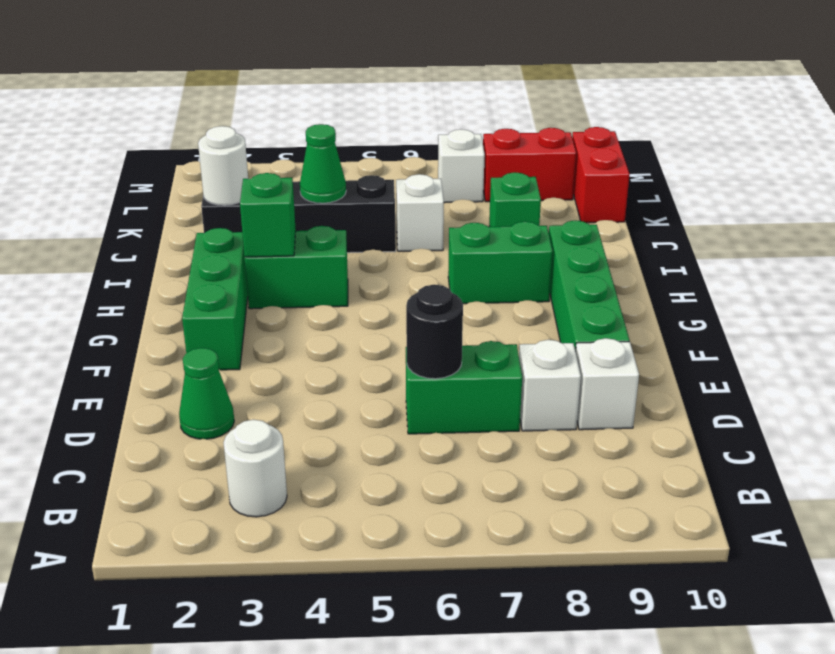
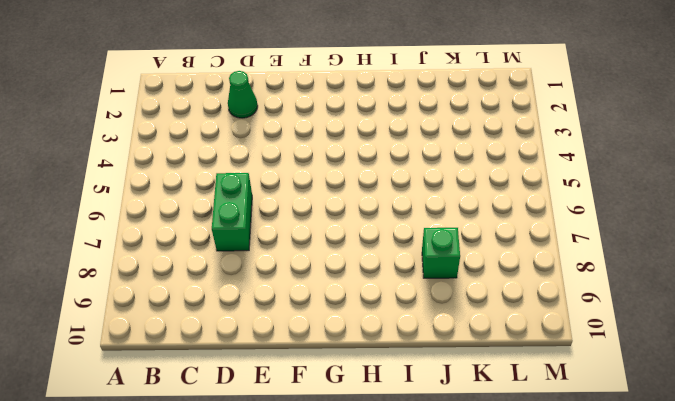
none -> white 1x1 round brick [223,420,287,517]
none -> white 1x1 brick [519,340,581,431]
none -> white 1x1 brick [575,338,639,430]

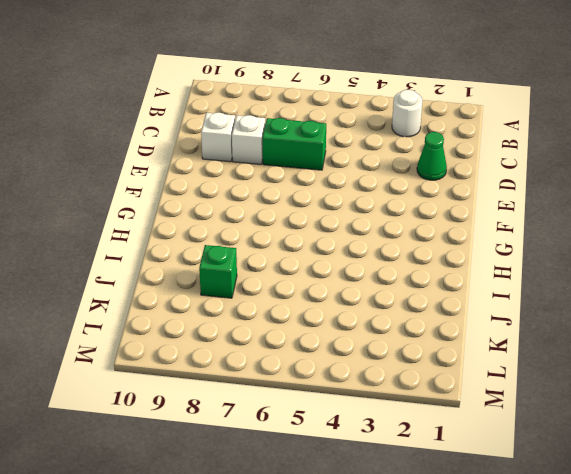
none -> green 1x4 brick [549,220,629,351]
none -> green 1x3 brick [182,228,248,370]
none -> green 1x2 brick [245,226,348,309]

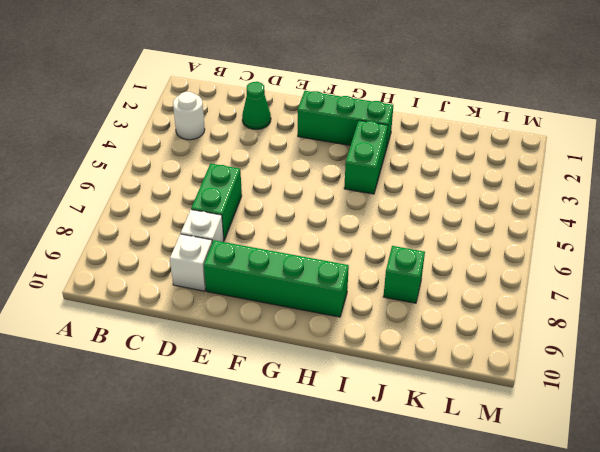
none -> green 1x2 brick [448,222,553,304]
none -> black 1x4 brick [201,175,396,253]
none -> white 1x1 brick [396,174,444,251]

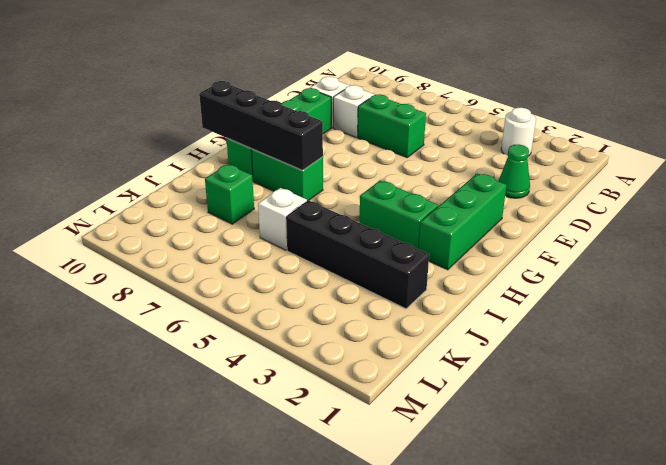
black 1x4 brick [199,81,323,170] -> none
none -> red 1x2 brick [572,127,630,223]
none -> white 1x1 brick [438,129,485,203]
none -> red 1x2 brick [483,128,576,202]

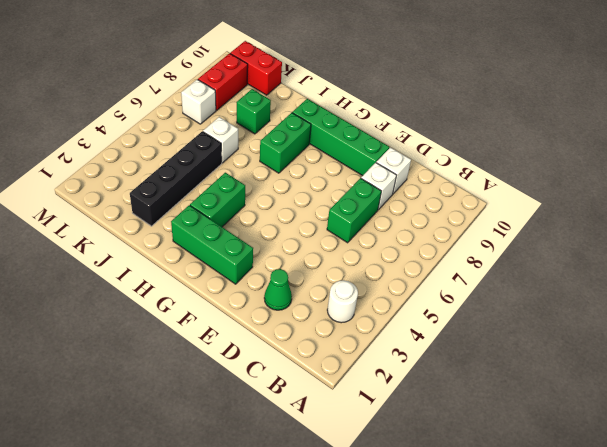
none -> black 1x1 round brick [406,285,463,379]
none -> green 1x1 brick [240,173,296,257]
none -> white 1x1 round brick [198,126,248,205]

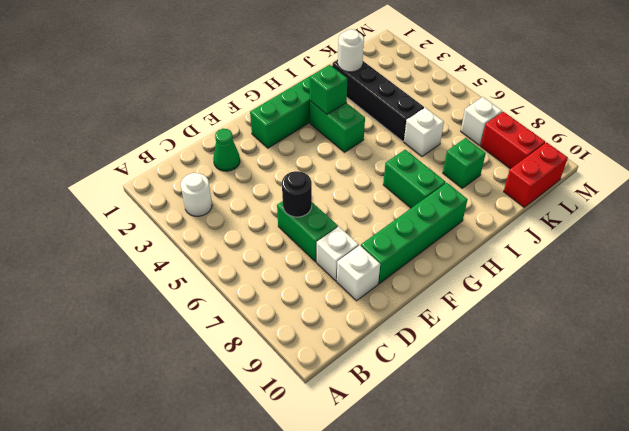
none -> green 1x1 cone [300,124,346,203]

